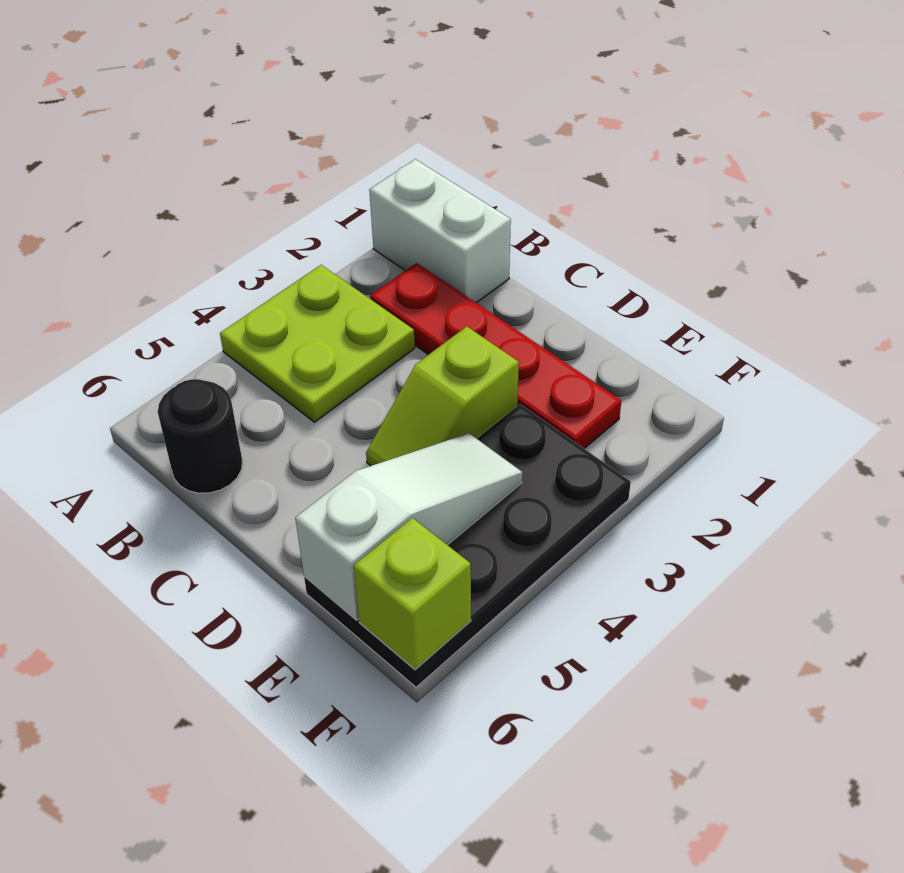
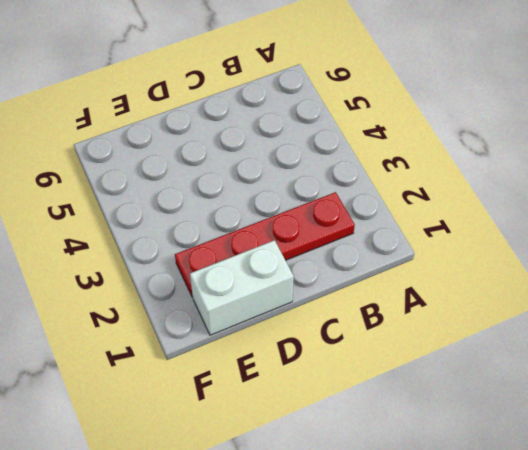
white 1x2 brick [190,240,294,335] -> white 1x2 brick moved to [369,159,511,303]
none -> lime 2x2 plate [220,265,415,422]
none -> black 1x1 round brick [158,379,242,493]

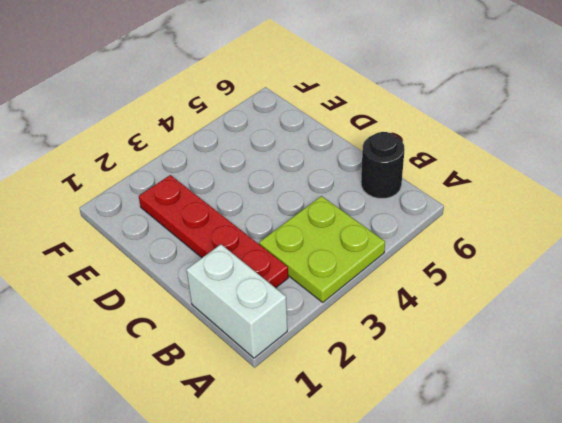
none -> lime 1x2 slope [366,326,519,466]
none -> black 2x4 plate [304,404,631,687]

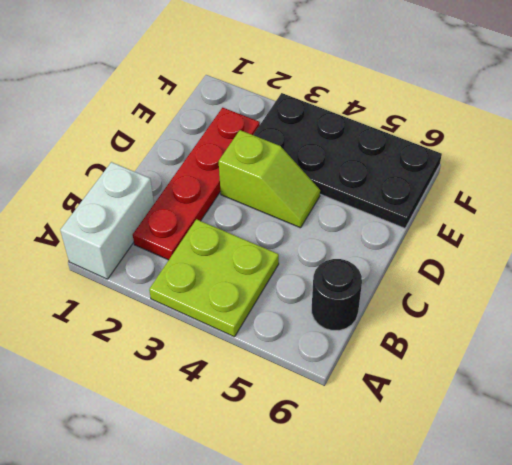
none -> white 1x3 slope [295,433,522,620]
none -> lime 1x1 brick [354,518,471,670]

